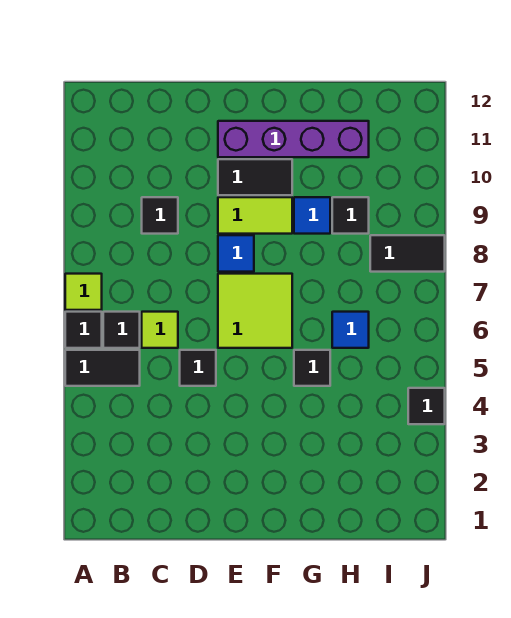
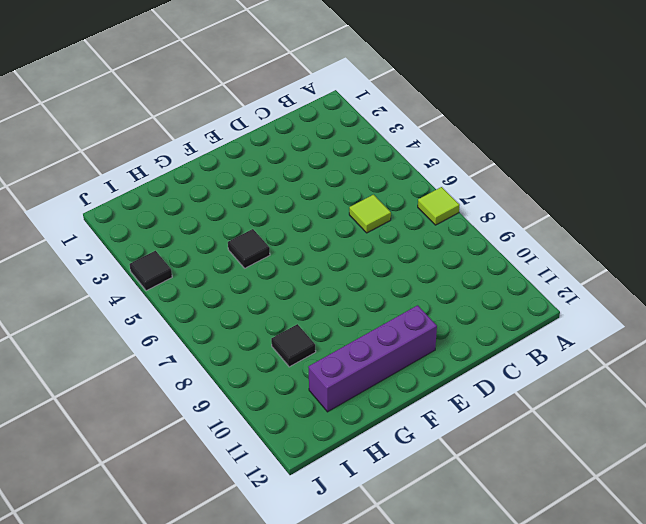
none -> black 1x2 tile [65,350,140,386]
none -> black 1x1 tile [65,312,102,348]
none -> black 1x1 tile [103,312,140,348]

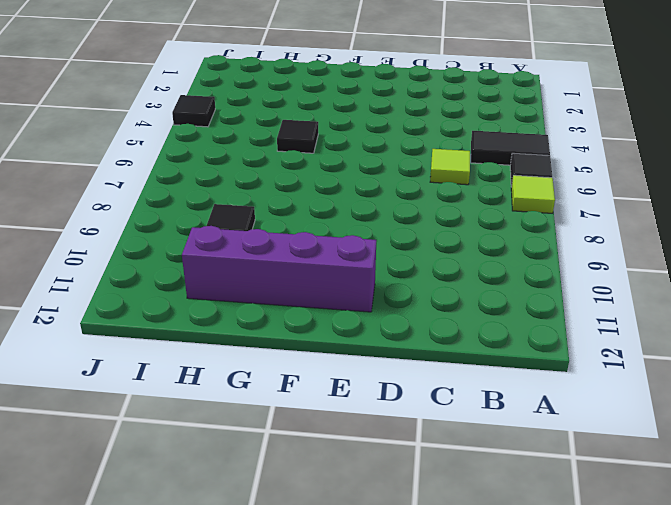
none -> black 1x1 tile [103,312,140,348]
none -> black 1x1 tile [142,197,178,234]
none -> black 1x1 tile [180,350,216,386]

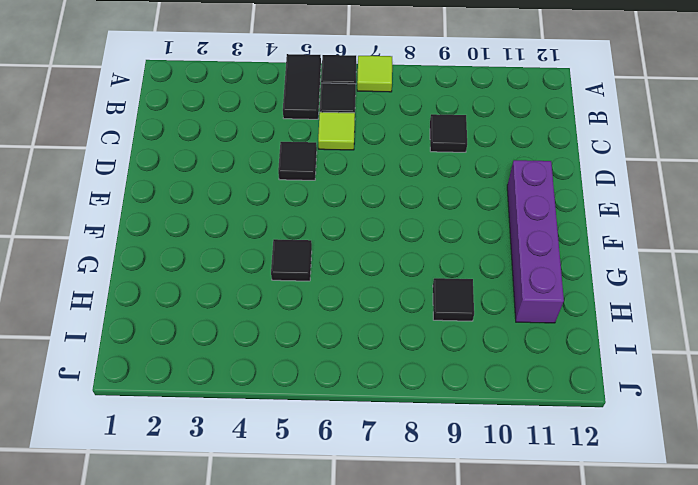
none -> lime 2x2 tile [218,274,292,348]
none -> blue 1x1 tile [218,235,254,272]
none -> lime 1x2 tile [218,197,292,234]

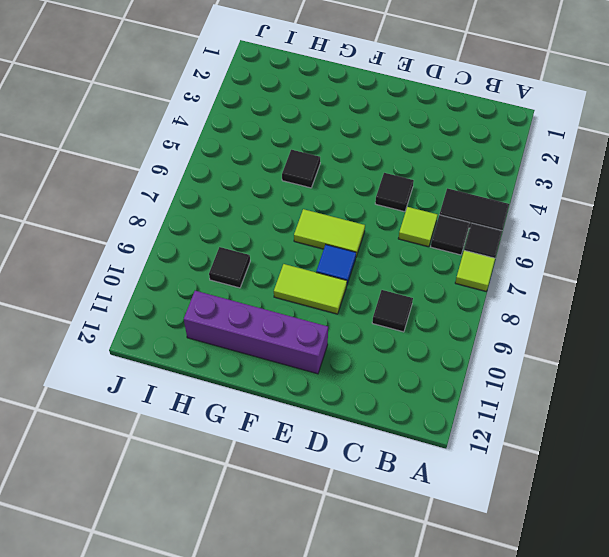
lime 1x2 tile [294,209,365,256] -> lime 2x2 tile [218,274,292,348]
none -> black 1x2 tile [218,159,292,195]
none -> blue 1x1 tile [294,197,330,234]
none -> blue 1x1 tile [332,312,369,348]

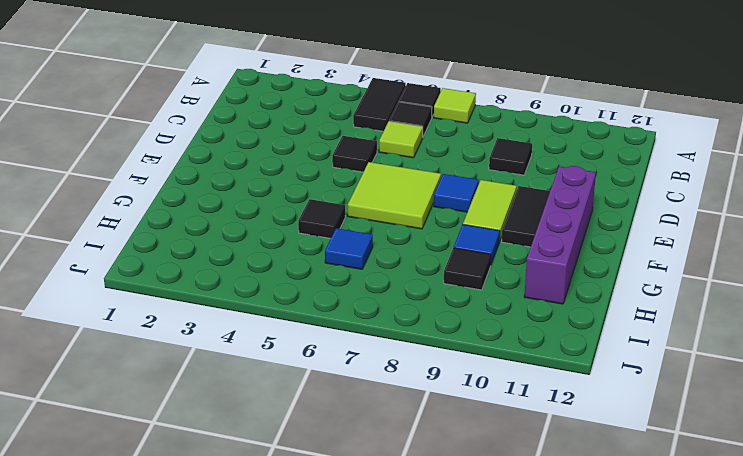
none -> black 1x2 tile [370,235,445,272]
none -> black 1x1 tile [408,388,445,424]

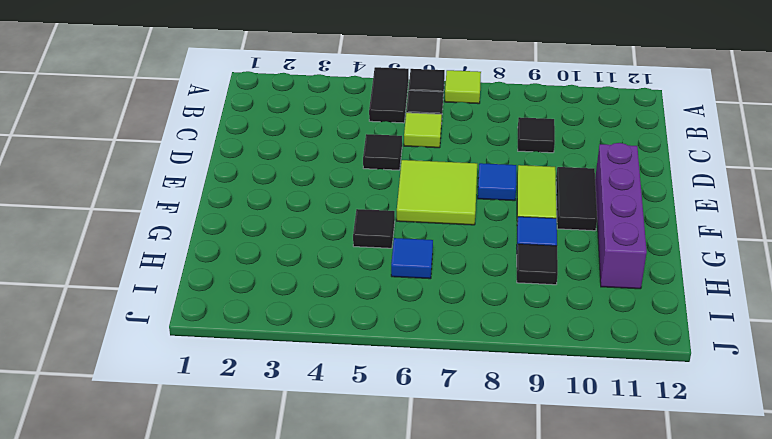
none -> black 1x2 tile [370,235,445,272]
none -> black 1x1 tile [408,388,445,424]

